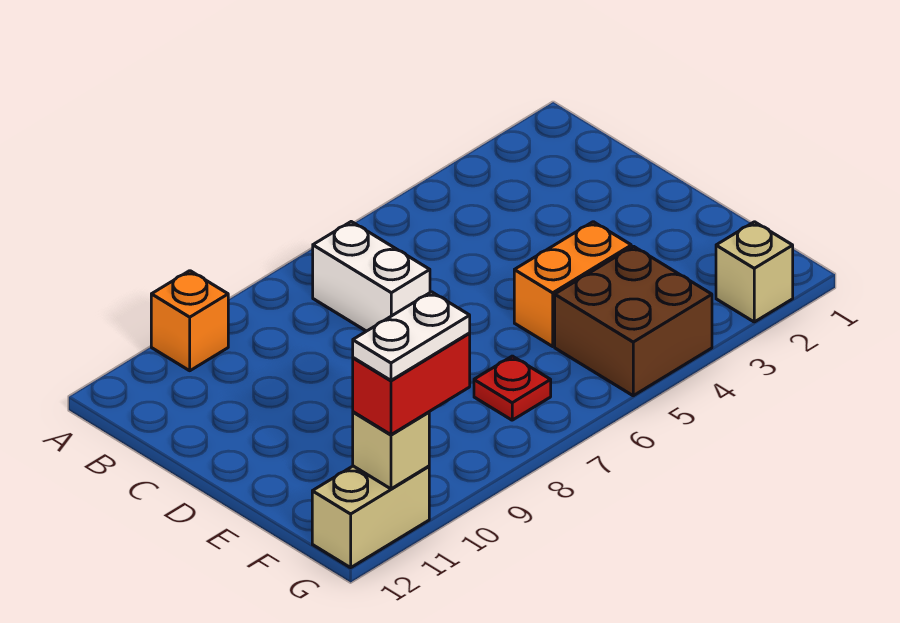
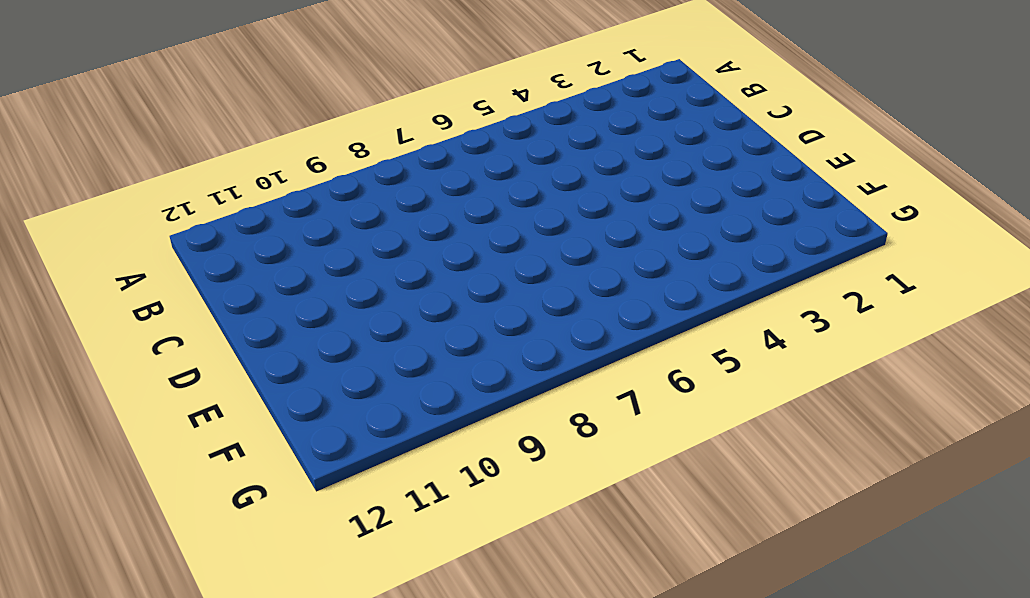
none -> orange 1x1 brick [151,271,228,371]
none -> white 1x2 brick [313,222,430,331]

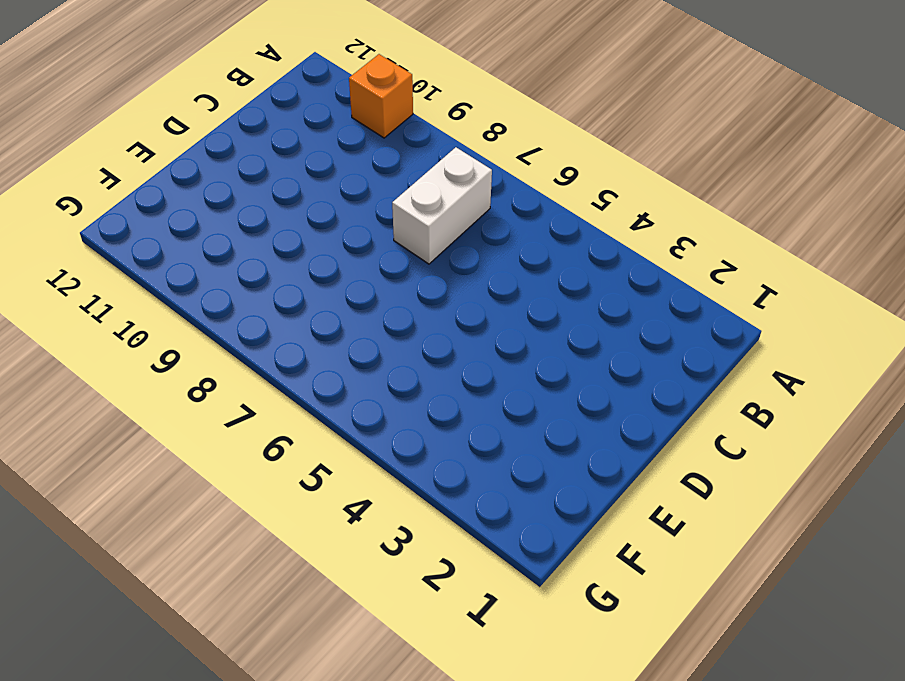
none -> orange 1x2 brick [514,222,631,346]
none -> brown 2x2 brick [555,246,712,396]

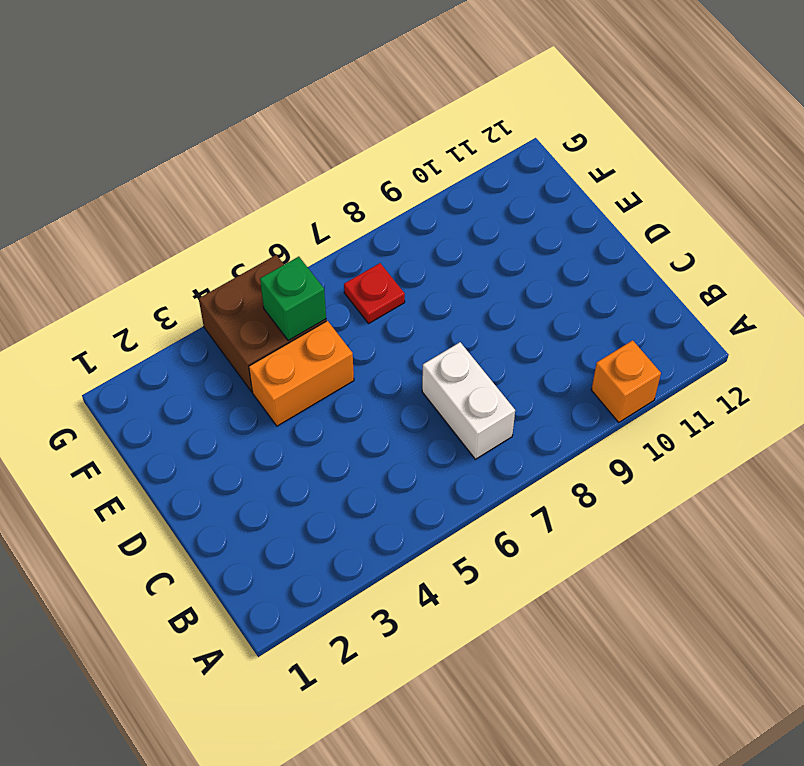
green 1x1 brick [260,257,326,341] -> none
none -> tan 1x1 brick [716,222,793,322]
none -> tan 1x2 brick [312,466,429,568]

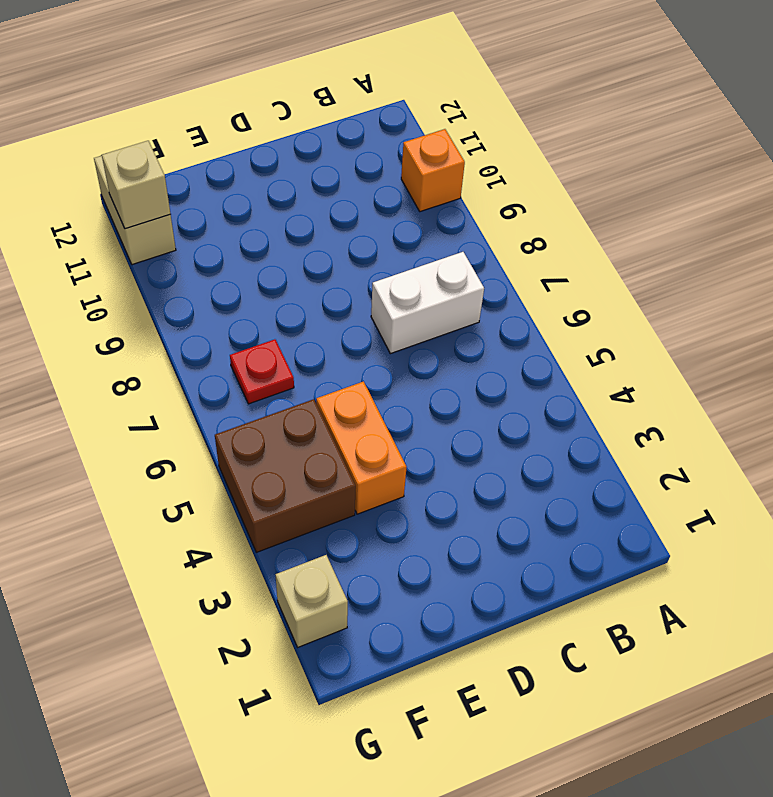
none -> red 1x2 brick [353,333,470,435]
none -> white 1x2 plate [353,292,470,380]

